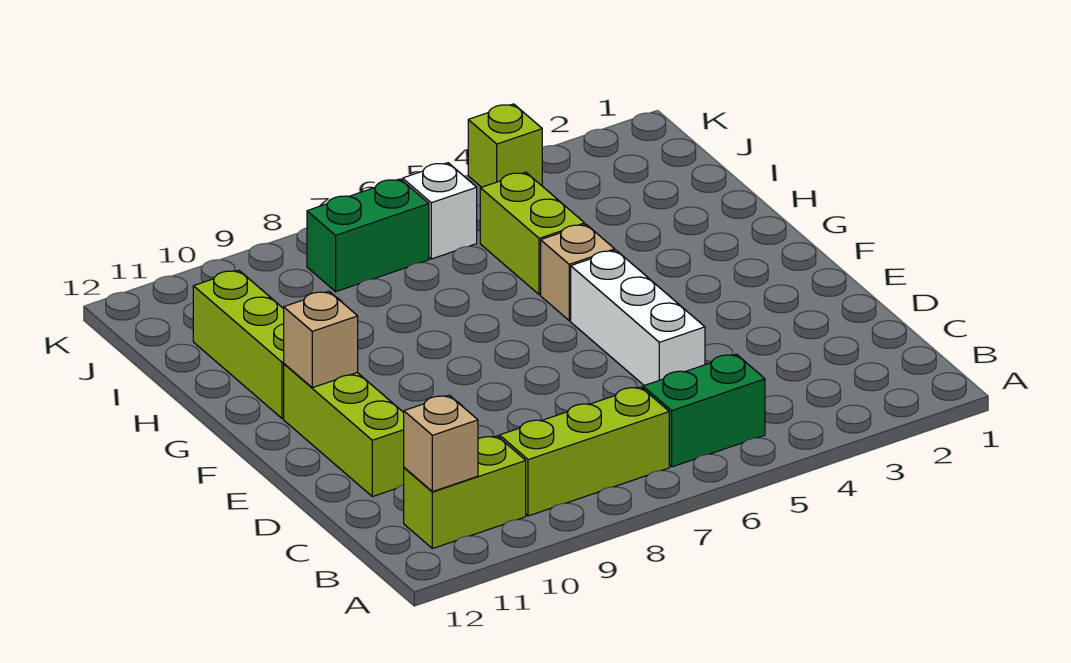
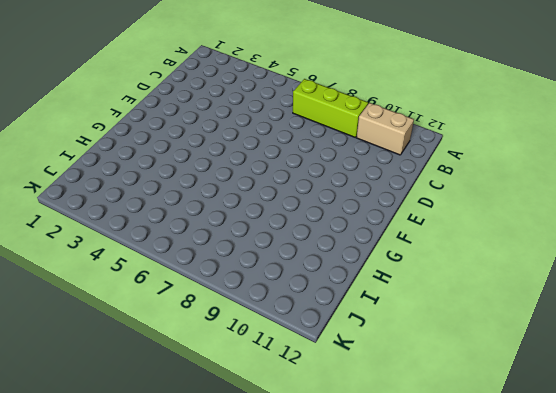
tan 1x2 brick [357,103,414,155] -> lime 1x2 brick [404,436,526,549]
none -> green 1x2 brick [643,354,765,467]
none -> white 1x3 brick [571,250,705,385]
none -> lime 1x3 brick [284,364,404,497]

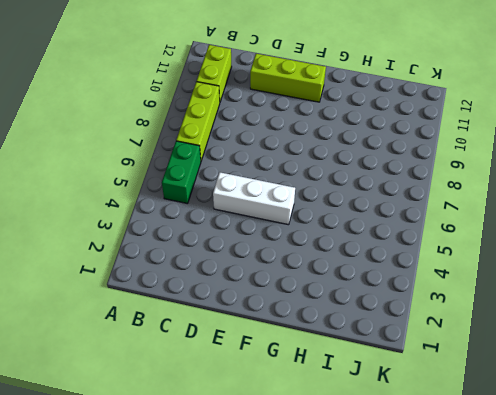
none -> tan 1x1 brick [541,224,615,321]
none -> lime 1x3 brick [193,270,284,419]
none -> lime 1x2 brick [480,172,585,295]

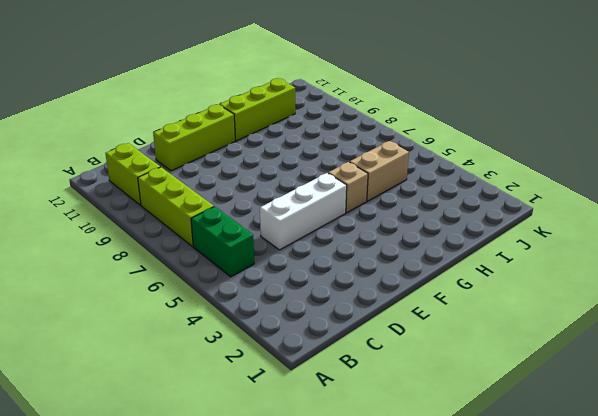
tan 1x2 brick [350,141,409,201] -> lime 1x2 brick [480,172,585,295]
none -> white 1x1 brick [403,163,477,259]
none -> green 1x2 brick [307,179,429,292]
none -> lime 1x1 brick [468,104,542,187]

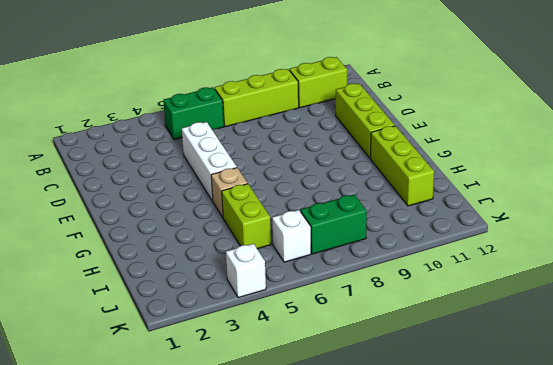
white 1x1 brick [226,244,266,298] -> lime 1x1 brick [468,104,542,187]
none -> tan 1x1 brick [404,395,478,492]
none -> tan 1x1 brick [284,291,358,388]

